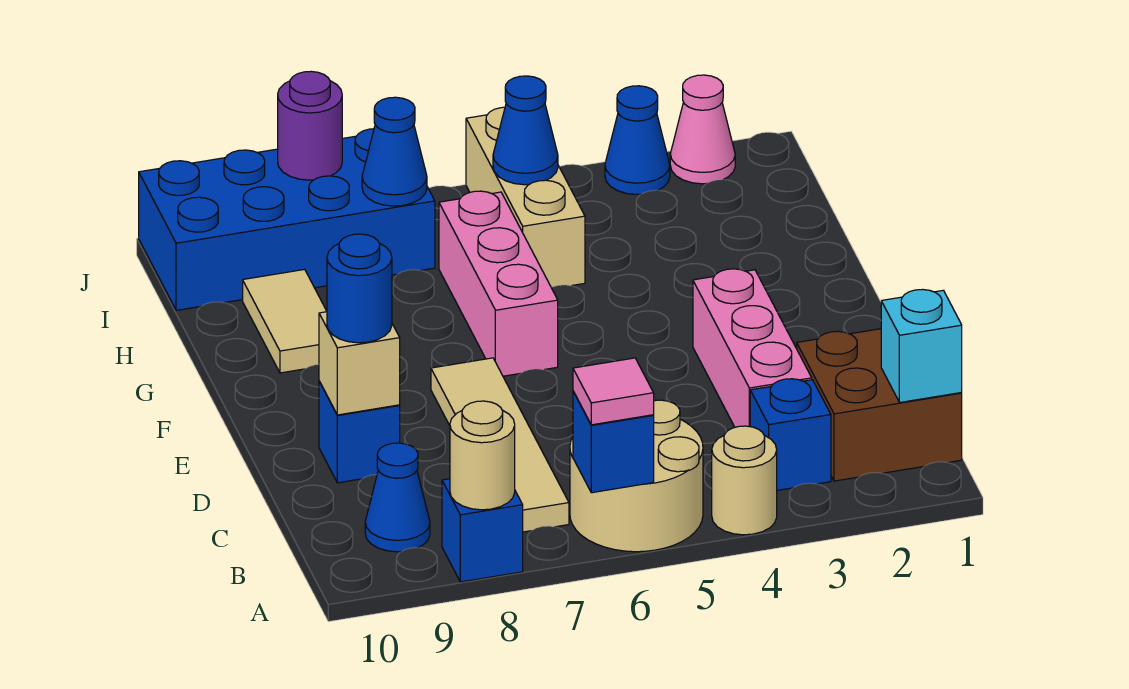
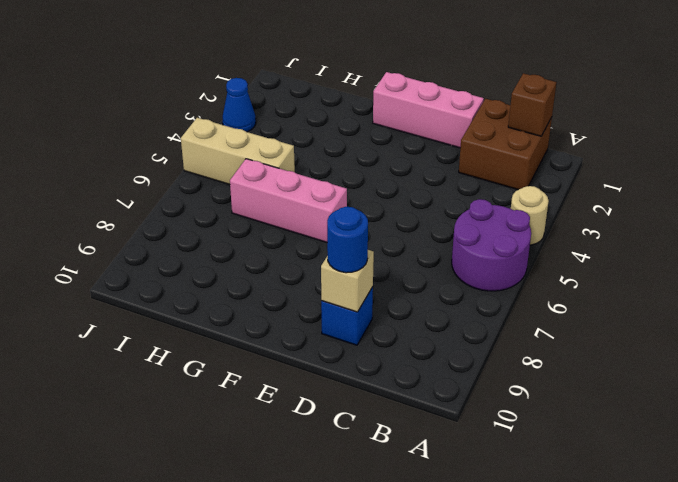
purple 2x2 round brick [452,199,531,291] -> tan 2x2 round brick [570,400,703,552]
brown 1x1 brick [508,73,557,136] -> cyan 1x1 brick [881,289,962,402]
pink 1x3 brick [373,72,484,148] -> pink 1x3 brick moved to [693,269,812,427]
none -> blue 1x1 brick [442,479,523,582]
none -> blue 1x1 brick [750,379,831,490]
none -> tan 1x4 tile [431,358,569,532]

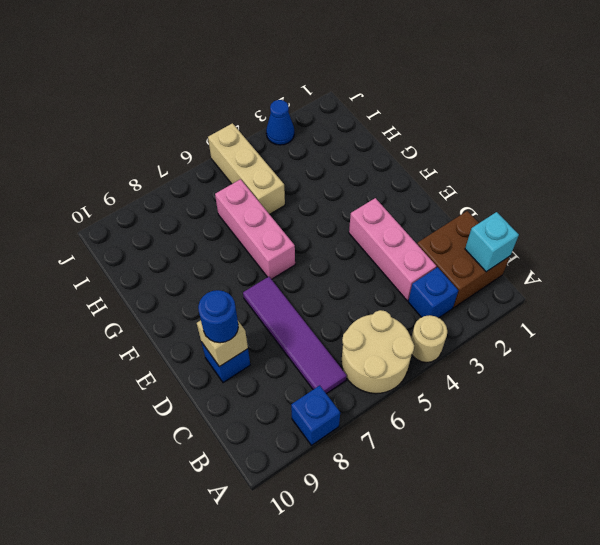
purple 1x4 tile [243,277,347,394] -> tan 1x4 tile [431,358,569,532]
none -> blue 1x1 cone [365,443,430,552]
none -> tan 1x2 tile [243,269,327,373]
none -> blue 2x4 brick [139,129,435,310]

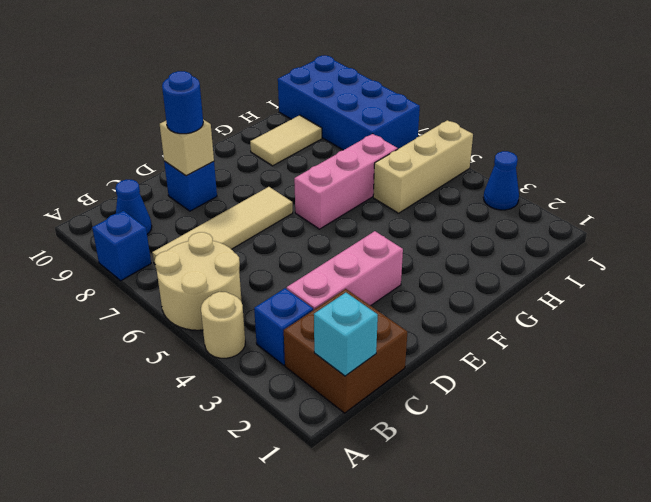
none -> pink 1x1 cone [670,75,735,184]
none -> blue 1x1 brick [573,391,654,493]
none -> tan 1x1 round brick [450,401,515,510]

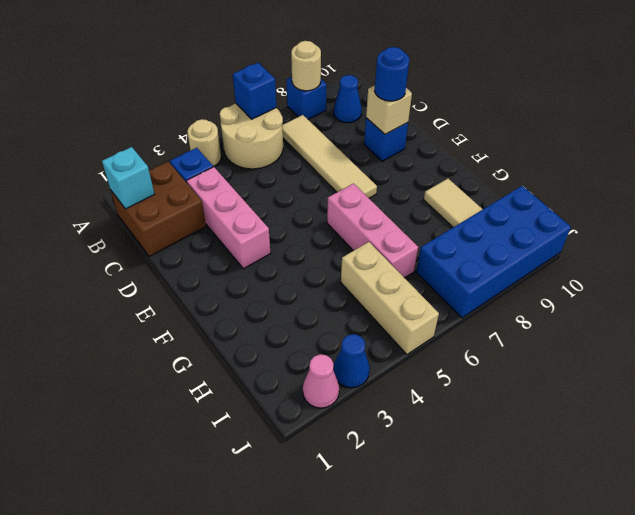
none -> blue 1x1 cone [493,76,558,185]
none -> blue 1x1 cone [362,97,427,206]
none -> purple 1x1 round brick [278,71,342,180]

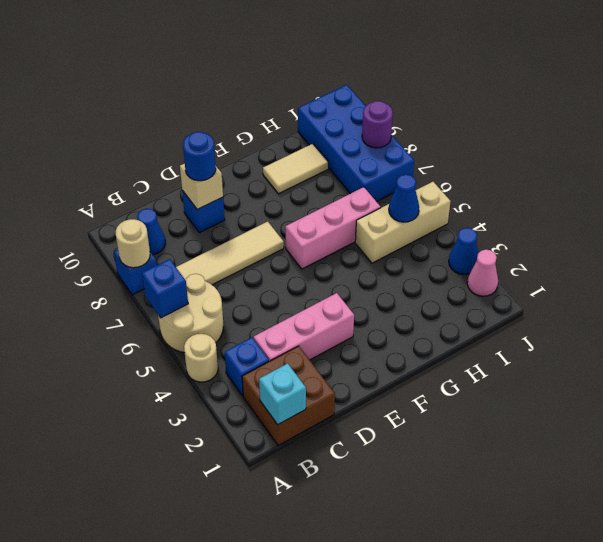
none -> blue 1x1 cone [362,97,427,206]
none -> pink 1x1 tile [573,358,654,425]

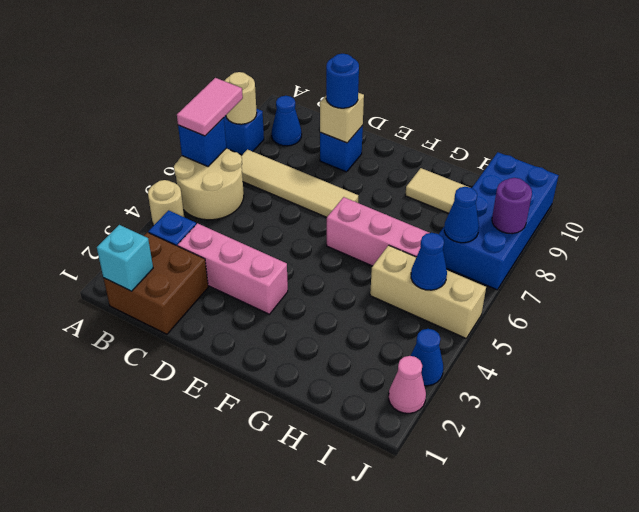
pink 1x2 tile [177,78,243,136] -> pink 1x1 tile [573,358,654,425]

